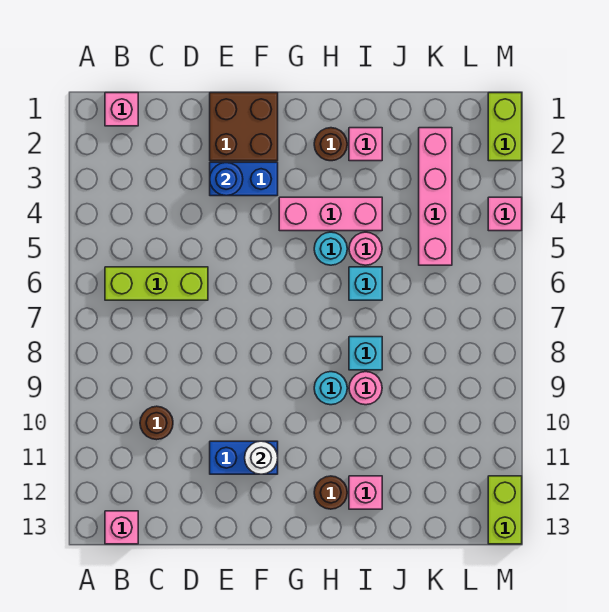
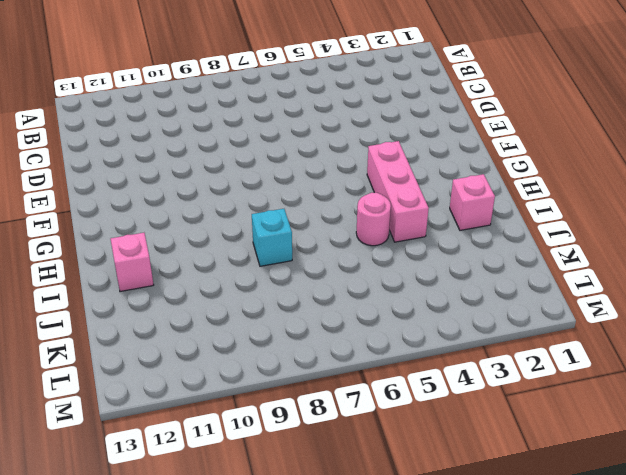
none -> pink 1x1 brick [105,93,138,126]
none -> lime 1x3 brick [105,267,208,300]
none -> pink 1x1 brick [105,511,138,544]

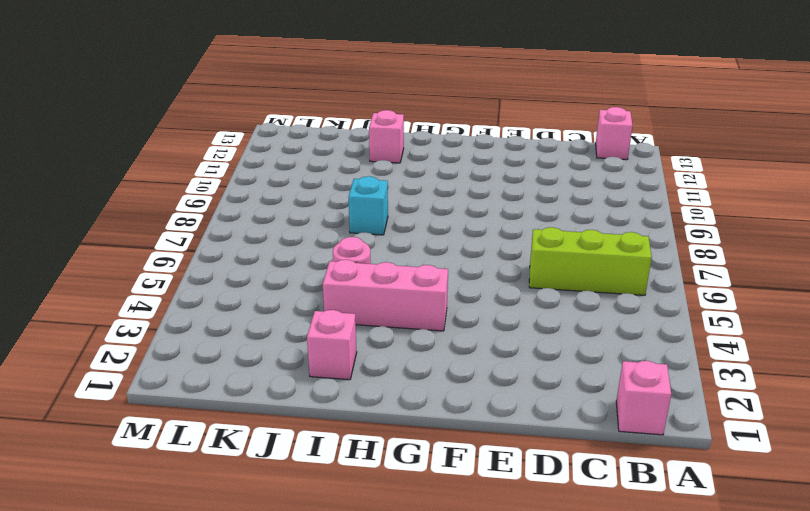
none -> brown 1x1 round brick [140,406,173,440]
none -> brown 2x2 brick [210,93,278,161]
none -> blue 1x2 brick [210,162,278,196]

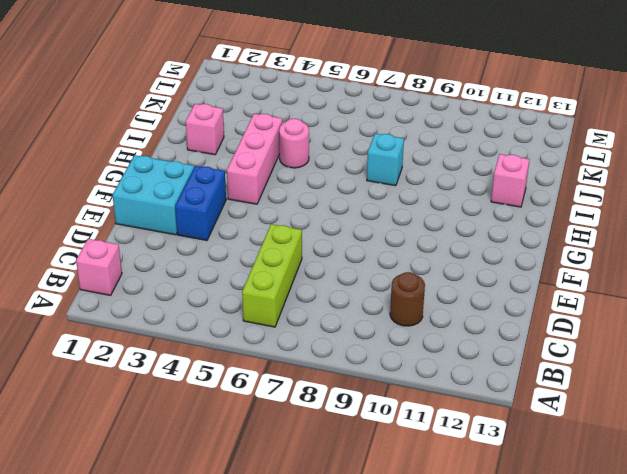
cyan 2x2 brick [113,155,194,235] -> brown 2x2 brick [210,93,278,161]
none -> pink 1x1 brick [105,511,138,544]
none -> blue 1x2 brick [210,441,278,474]
none -> brown 1x1 round brick [314,128,347,161]

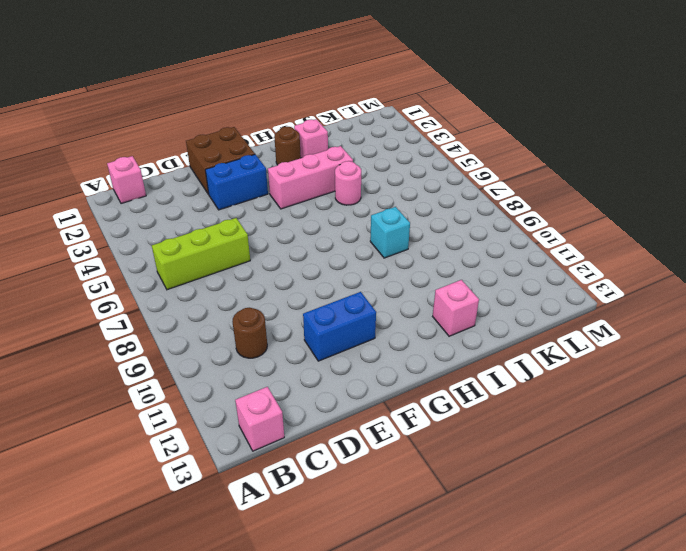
none -> cyan 1x1 round brick [314,232,347,265]
none -> cyan 1x1 round brick [314,372,347,405]
none -> brown 1x1 round brick [314,476,347,509]

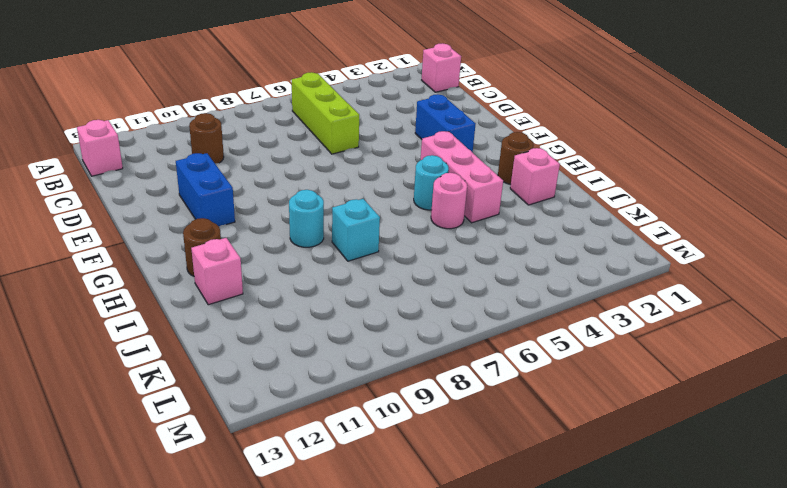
none -> brown 2x2 brick [210,93,278,161]
none -> cyan 1x1 brick [349,267,382,300]
none -> pink 1x1 round brick [349,372,382,405]

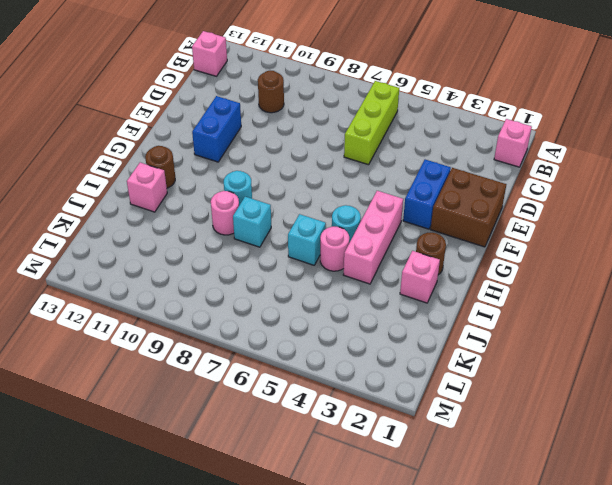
none -> pink 1x4 brick [419,128,452,265]
none -> lime 1x2 brick [488,93,522,161]
none -> pink 1x1 brick [488,197,522,231]

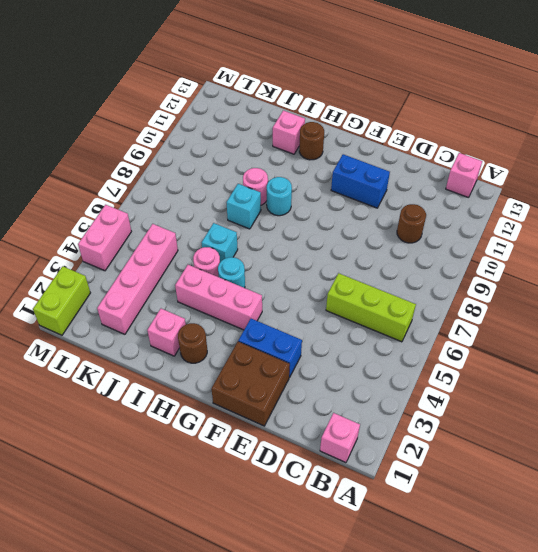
pink 1x2 brick [78,205,131,271] -> pink 1x1 brick [488,197,522,231]
none -> lime 1x2 brick [488,476,522,544]
none -> blue 1x1 round brick [210,163,243,196]
none -> white 1x1 round brick [245,441,278,474]

